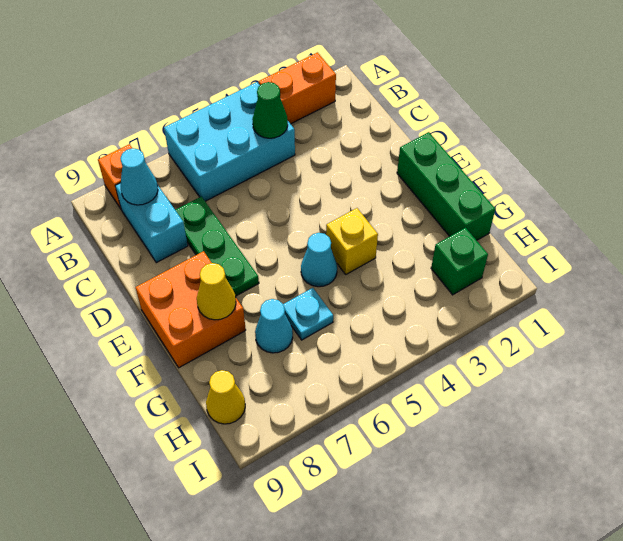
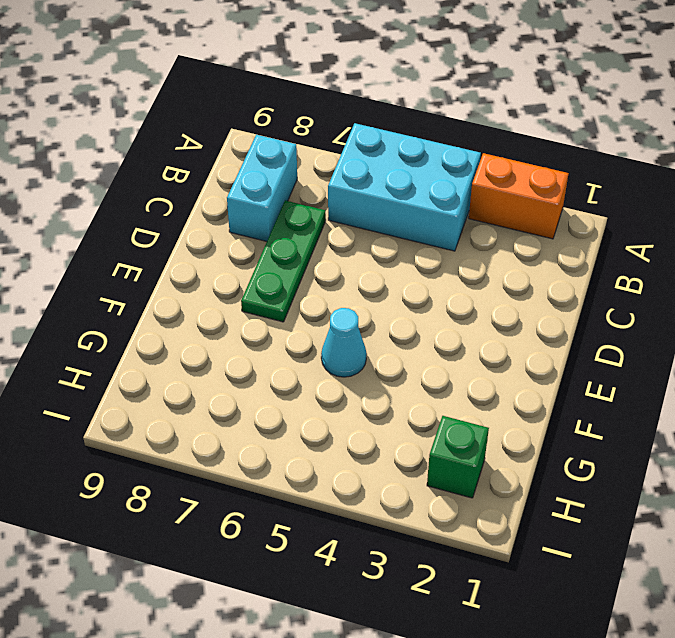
none -> orange 1x1 brick [98,144,132,209]
none -> green 1x3 brick [397,132,495,240]
none -> orange 2x2 brick [135,251,246,368]

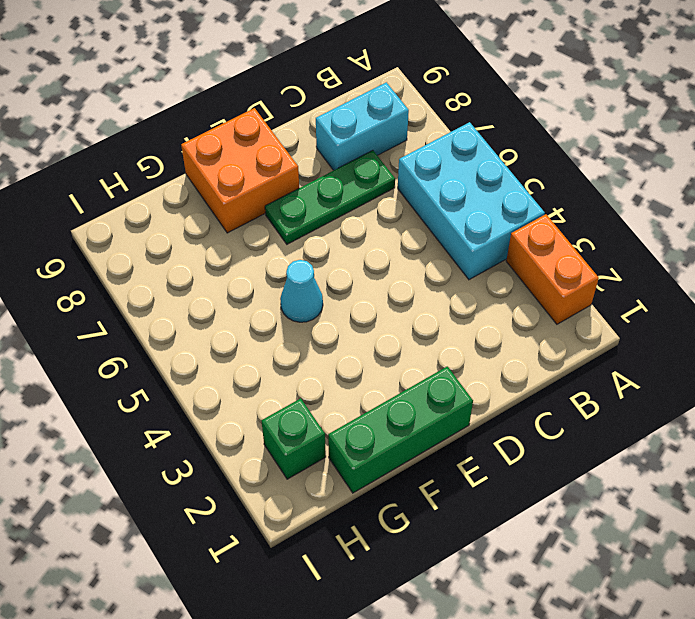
none -> orange 1x1 brick [98,144,132,209]
none -> yellow 1x1 brick [326,208,378,274]
none -> cyan 1x1 plate [283,288,333,340]

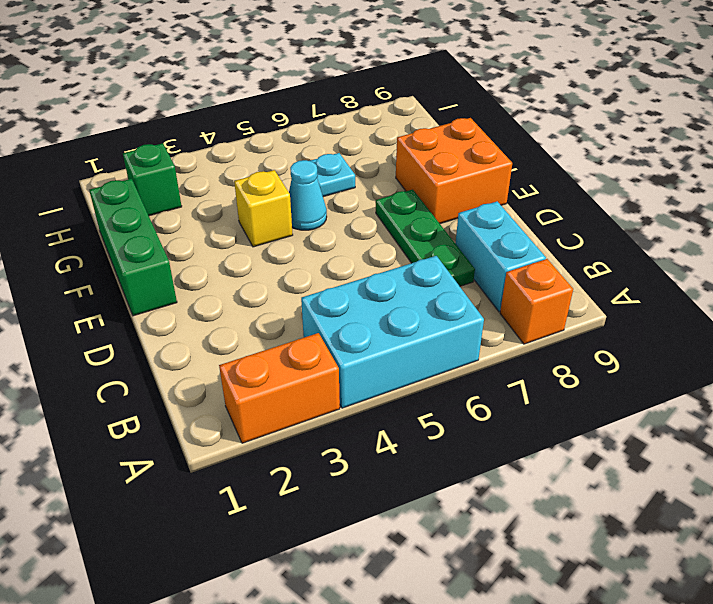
none -> cyan 1x1 cone [255,299,293,353]
none -> yellow 1x1 cone [206,370,245,424]
none -> green 1x1 cone [252,82,288,138]

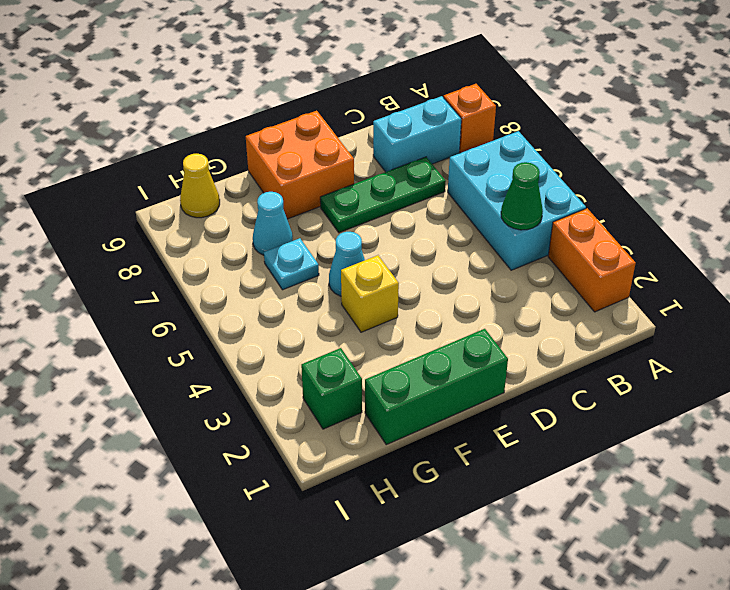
none -> cyan 1x1 cone [120,148,158,205]
none -> yellow 1x1 cone [197,263,236,320]

